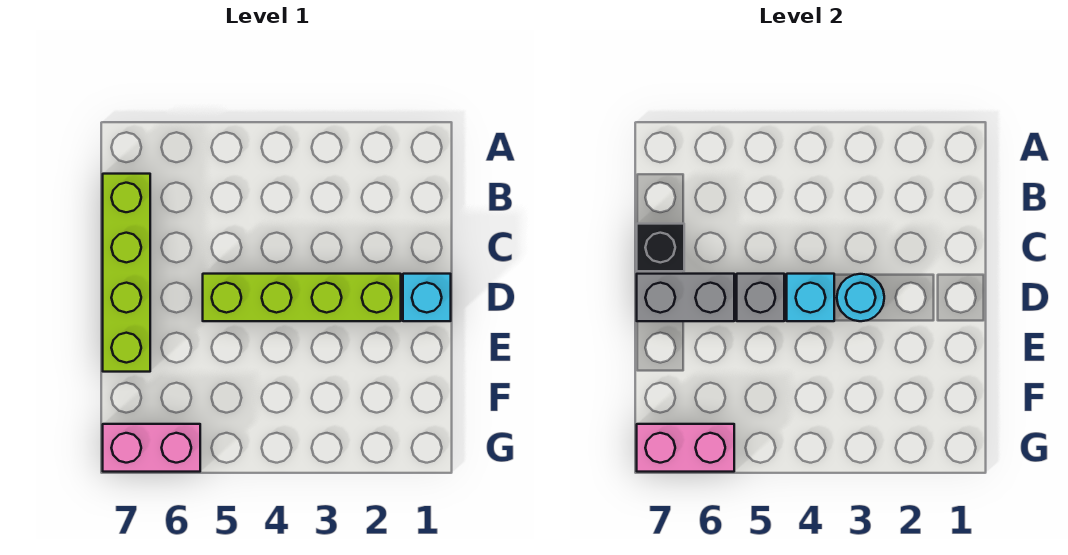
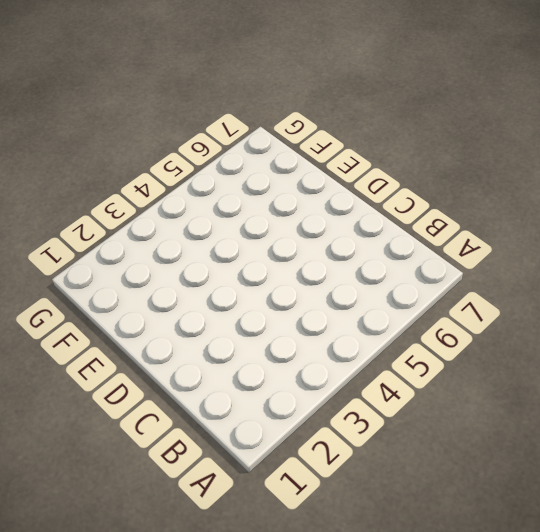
none -> lime 1x4 brick [103,174,150,372]
none -> cyan 1x1 brick [403,274,451,321]

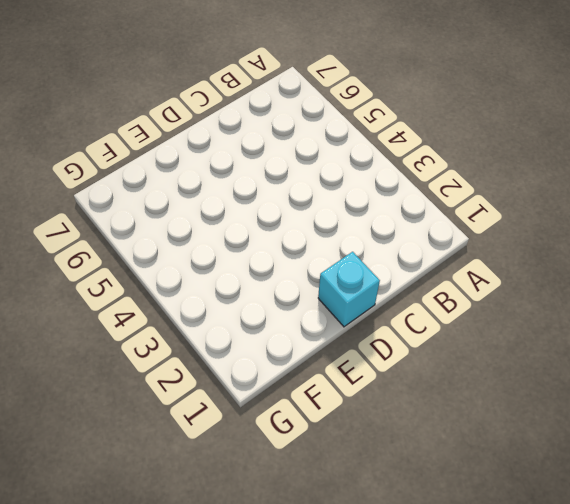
none -> lime 1x4 brick [103,174,150,372]
none -> lime 1x4 brick [203,274,401,321]

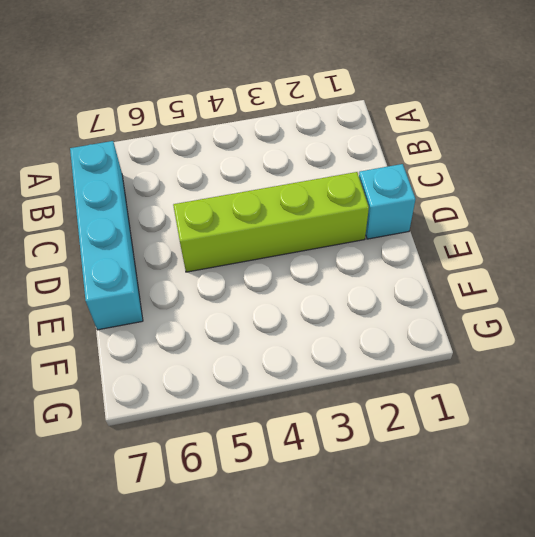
cyan 1x4 brick [70,141,143,330] -> lime 1x4 brick [103,174,150,372]
none -> pink 1x2 brick [103,424,200,472]
none -> black 1x1 brick [637,224,684,271]

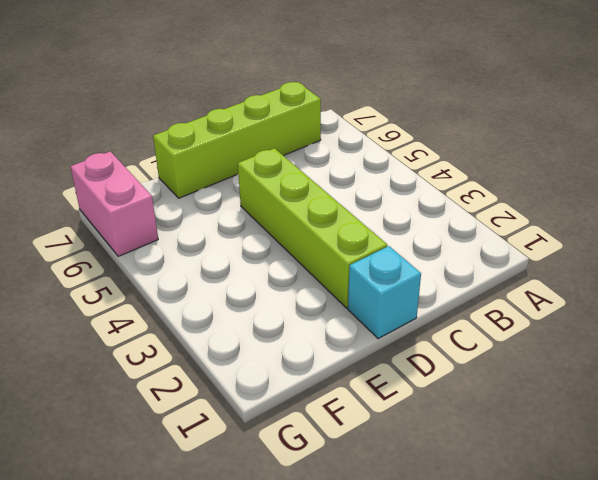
none -> black 1x1 brick [637,224,684,271]
none -> cyan 1x1 round brick [837,274,884,321]

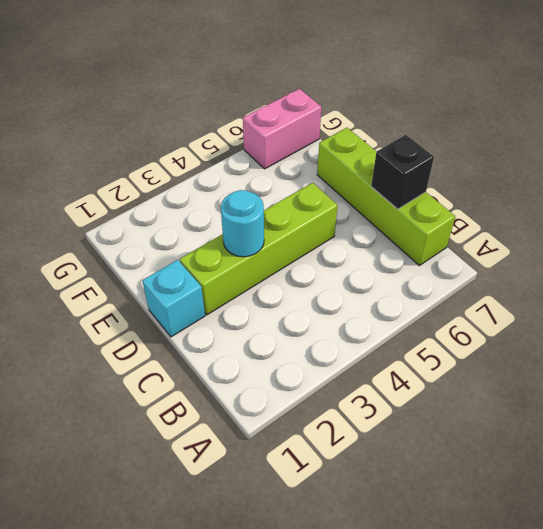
none -> cyan 1x1 brick [787,274,834,321]
none -> grey 1x1 brick [737,274,784,321]

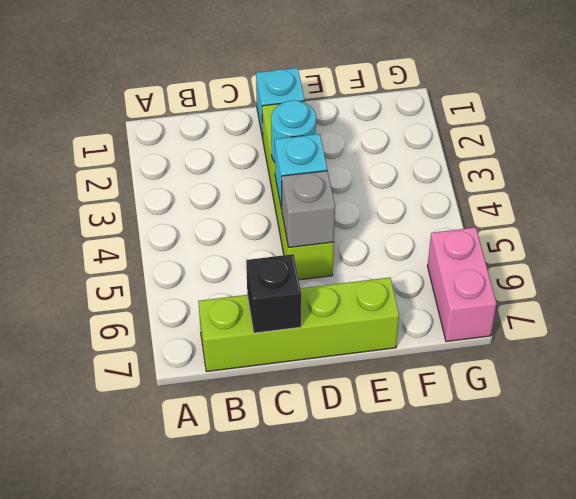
none -> grey 1x2 brick [637,274,734,321]
none -> pink 1x2 brick [637,424,734,472]

